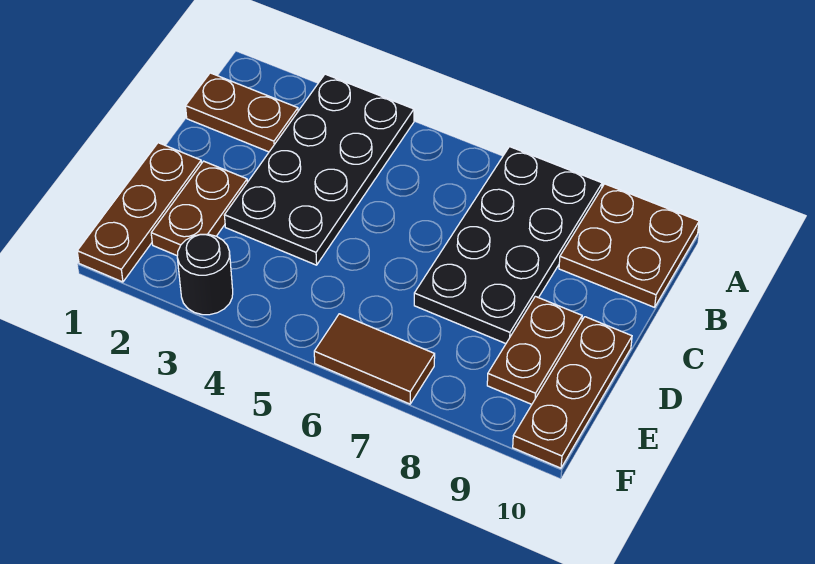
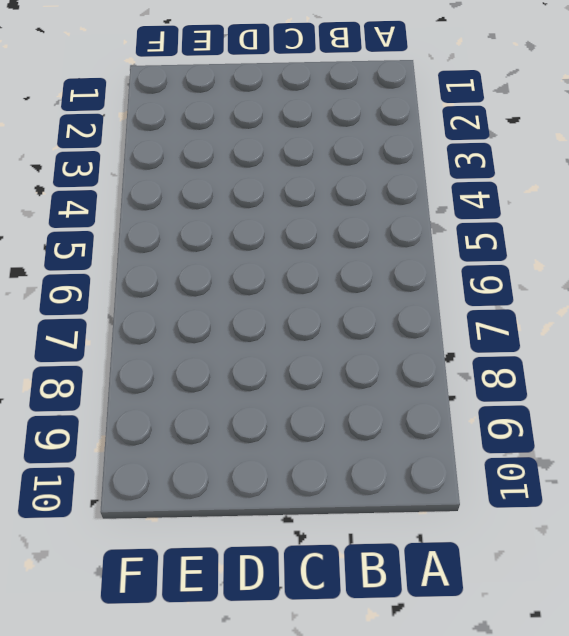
none -> black 2x4 plate [224,74,414,265]
none -> black 2x4 plate [414,147,602,344]

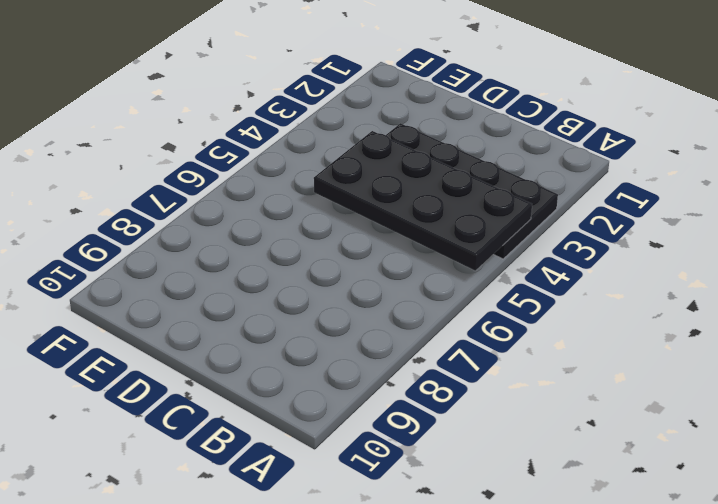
black 2x4 plate [314,131,532,270] -> black 2x4 plate moved to [414,147,602,344]
none -> brown 2x2 plate [559,184,699,307]
none -> brown 1x2 plate [186,73,298,152]

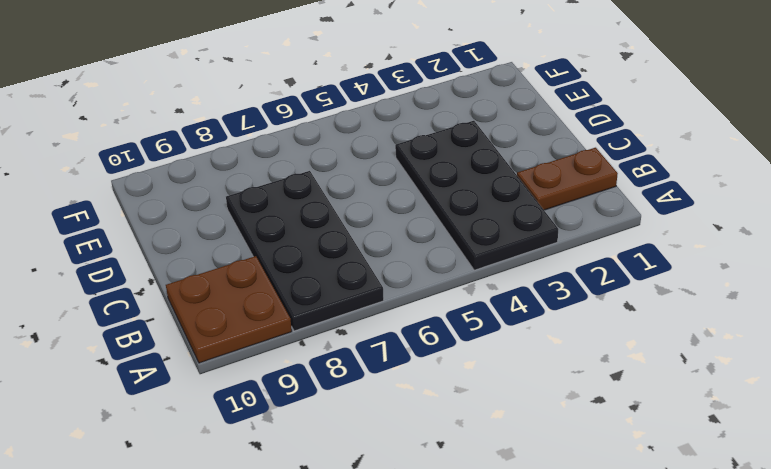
none -> brown 1x3 plate [77,143,202,282]
none -> brown 1x2 plate [151,161,247,256]

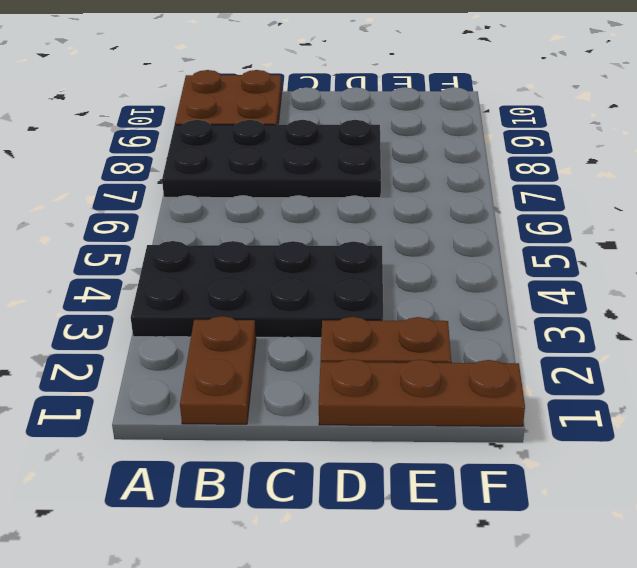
none -> brown 1x2 plate [487,296,582,404]
none -> brown 1x3 plate [513,317,632,468]

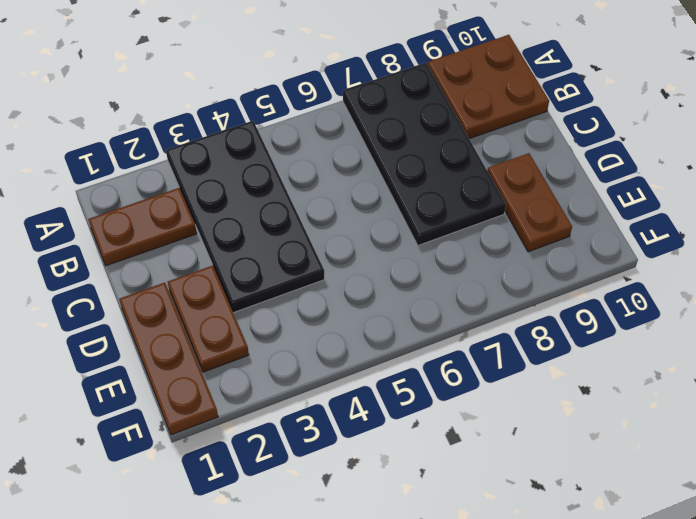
none -> brown 1x3 plate [513,317,632,468]
none -> black 1x1 round brick [177,234,233,315]

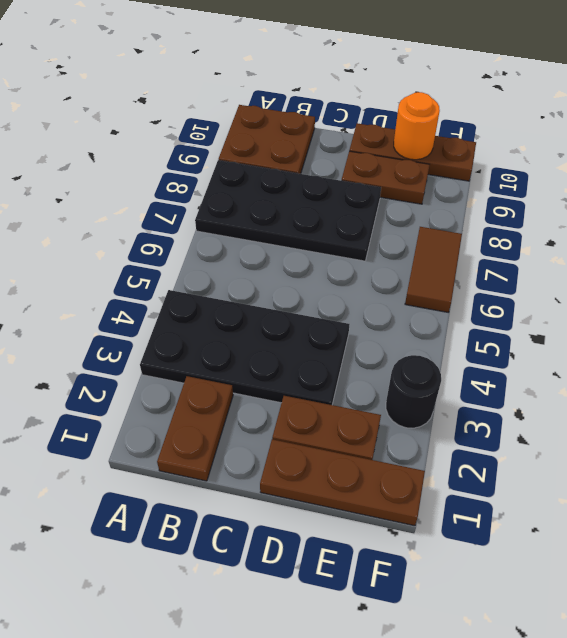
orange 1x1 round brick [394,92,440,160] -> none

